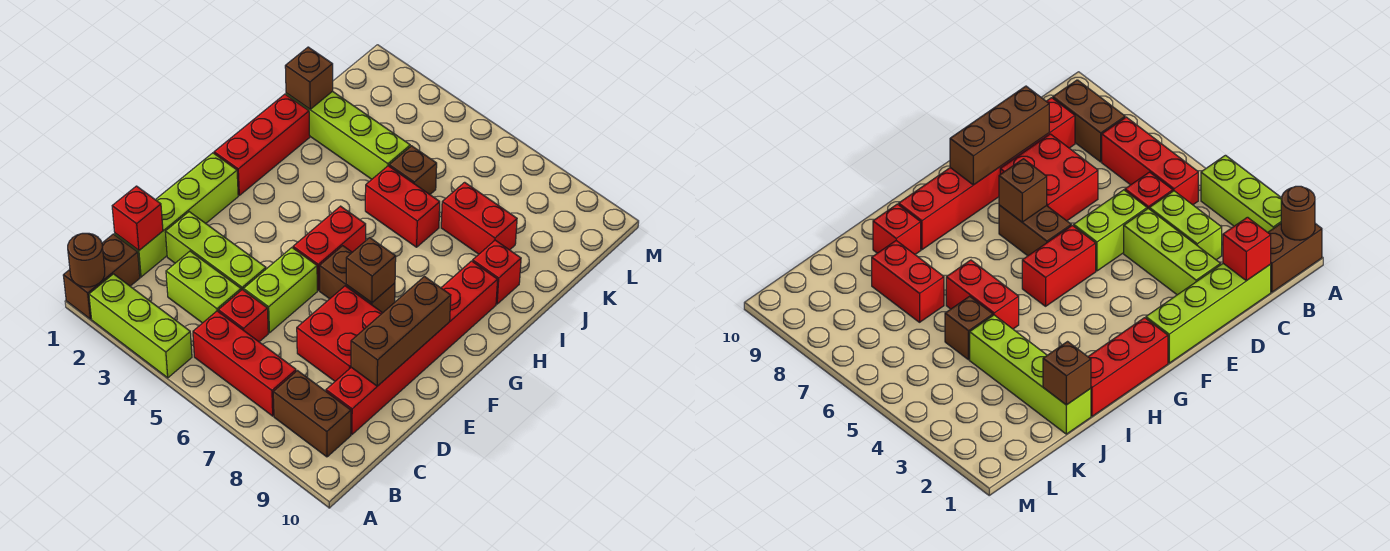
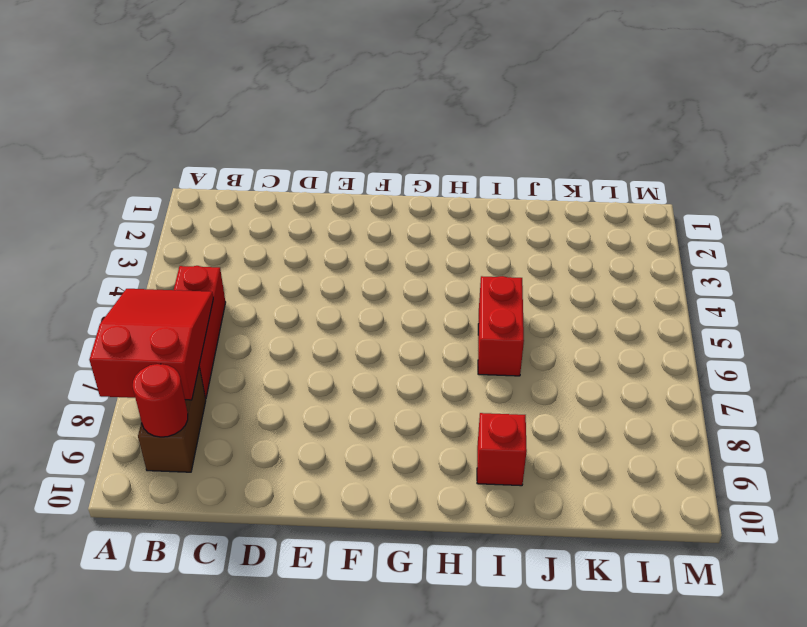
red 2x3 slope [89,289,213,400] -> none
red 1x1 round brick [133,364,188,437] -> none
none -> brown 1x2 brick [63,234,140,319]
none -> lime 1x3 brick [89,274,192,378]
none -> lime 1x4 brick [115,153,238,277]

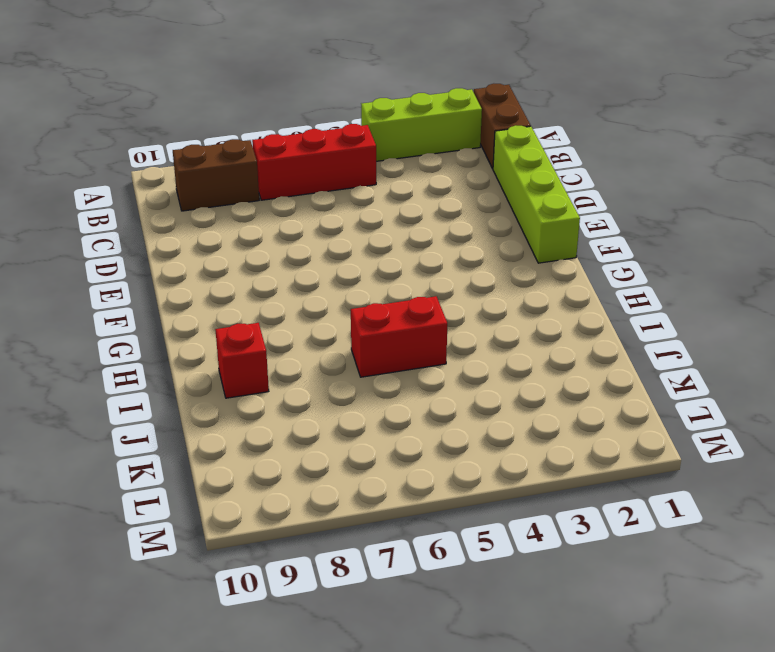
none -> lime 1x2 brick [166,251,241,323]
none -> red 1x1 brick [218,290,268,342]
none -> red 1x6 brick [326,261,498,434]

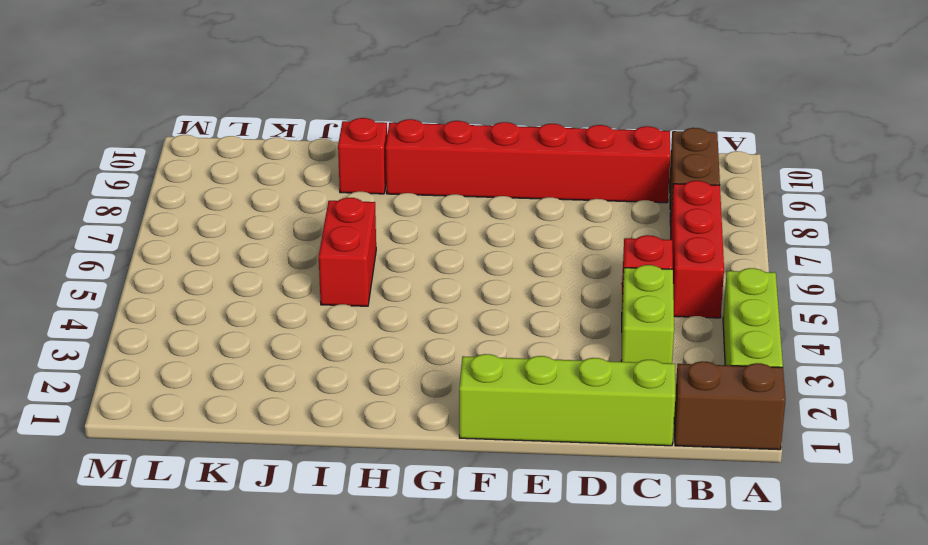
none -> lime 1x3 brick [165,212,266,290]
none -> lime 1x2 brick [244,248,317,333]
none -> red 2x2 brick [297,286,382,381]

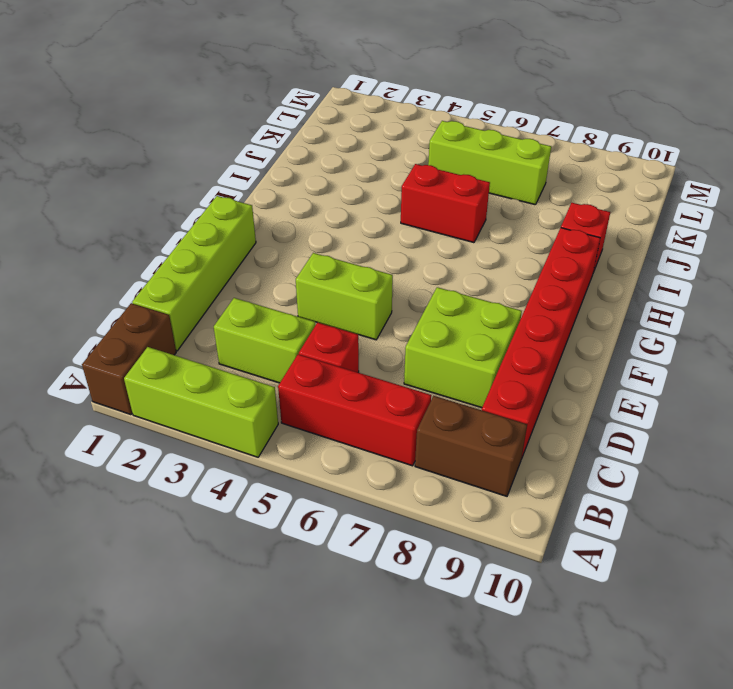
lime 2x2 brick [404,287,522,408] -> red 2x2 brick [297,286,382,381]
lime 1x2 brick [296,253,393,340] -> lime 1x2 brick turned to [244,248,317,333]
lime 1x3 brick [428,121,551,205] -> lime 1x3 brick moved to [165,212,266,290]
none -> red 1x2 brick [293,206,366,290]
none -> brown 1x2 brick [320,246,395,313]
none -> red 1x3 brick [214,94,310,195]

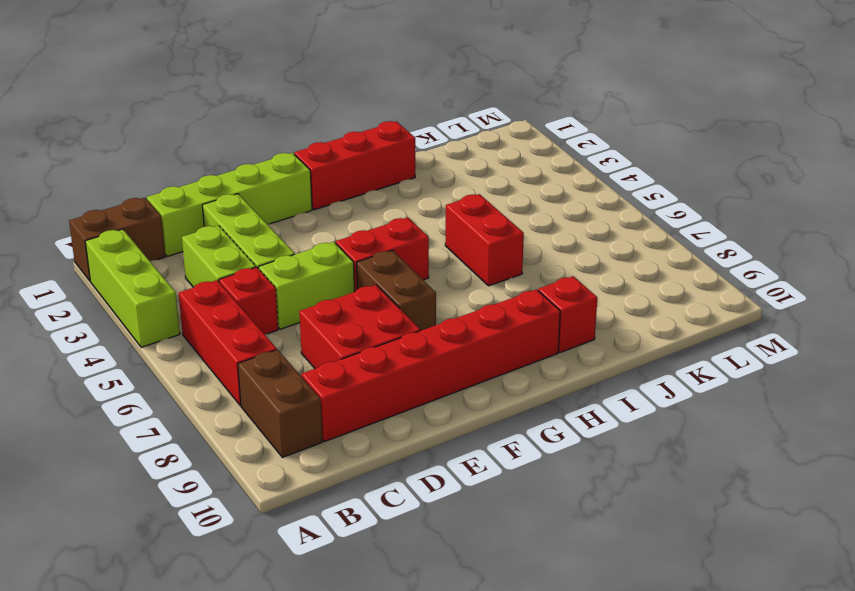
none -> lime 1x4 brick [286,91,410,179]
none -> brown 1x1 brick [389,146,437,194]
none -> red 1x2 brick [441,182,517,254]

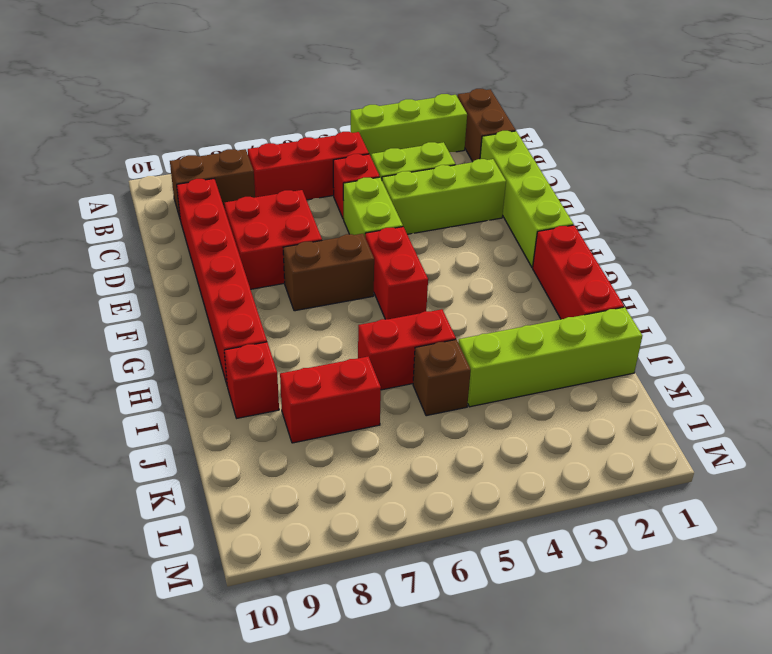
none -> brown 1x1 round brick [68,233,105,287]
none -> red 1x1 brick [112,186,163,250]
none -> brown 1x3 brick [351,277,451,386]

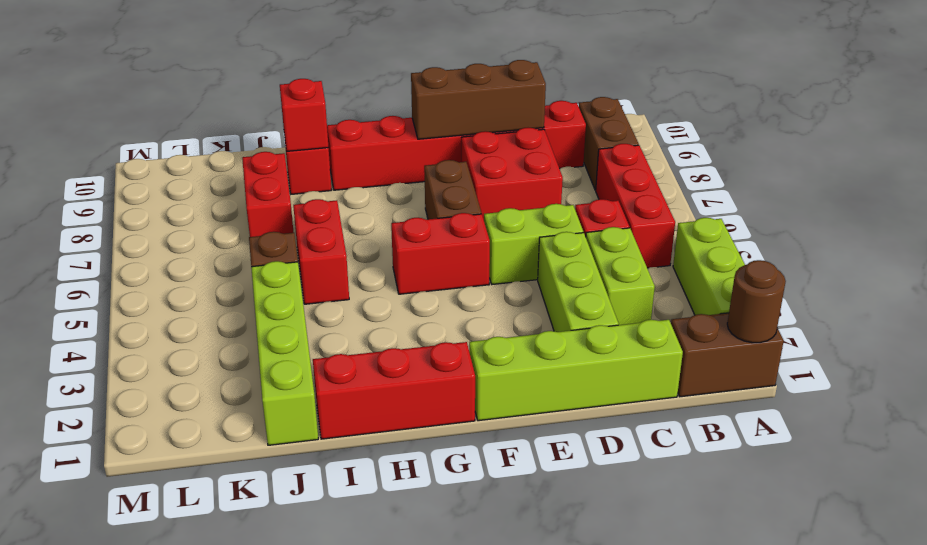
red 1x1 brick [280,79,329,151] -> red 1x1 brick moved to [112,186,163,250]
none -> brown 1x1 brick [346,238,396,303]
none -> brown 1x1 brick [285,47,333,109]

